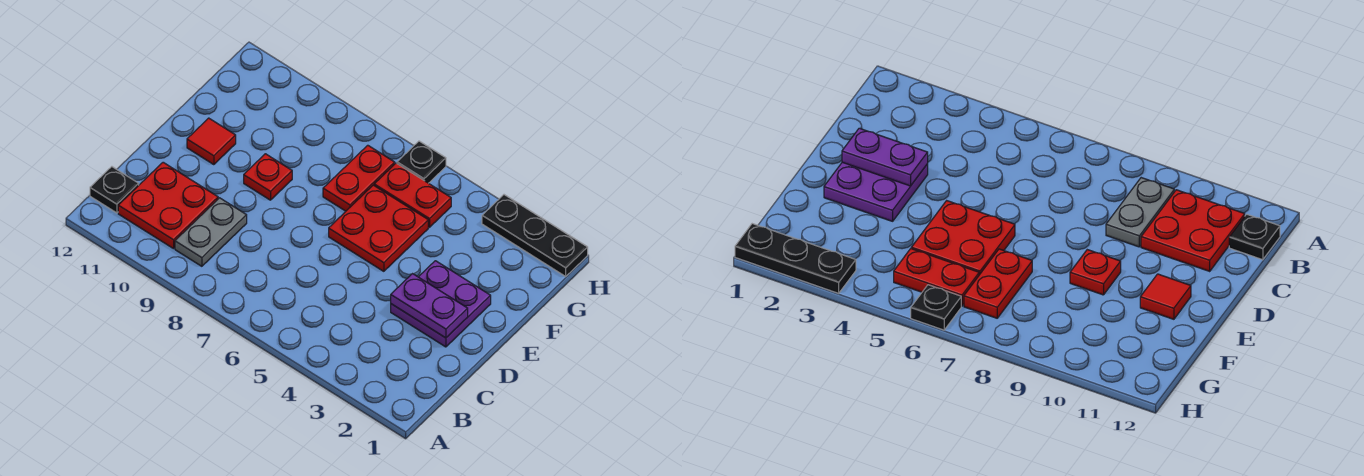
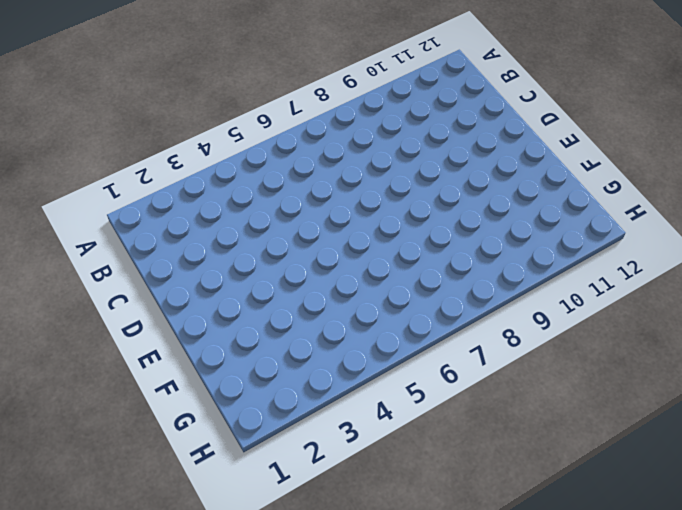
none -> grey 1x2 plate [175,198,247,266]
none -> red 2x2 plate [118,162,218,249]
none -> black 1x1 plate [90,167,139,213]

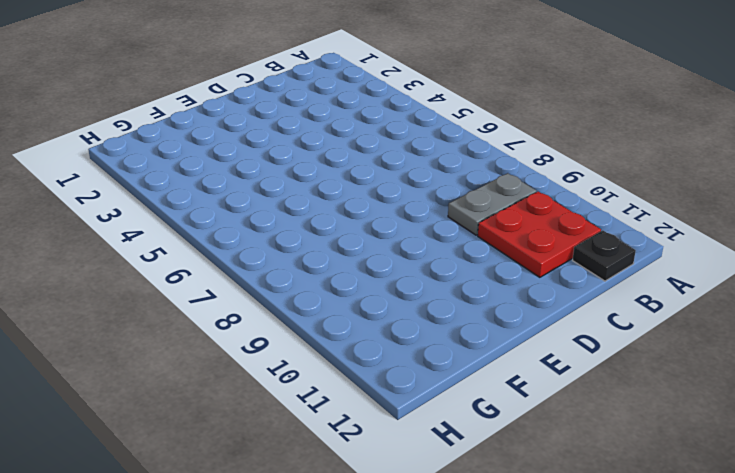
none -> purple 2x2 plate [391,261,491,347]
none -> red 2x2 plate [329,185,428,271]
none -> red 1x1 plate [244,154,292,200]

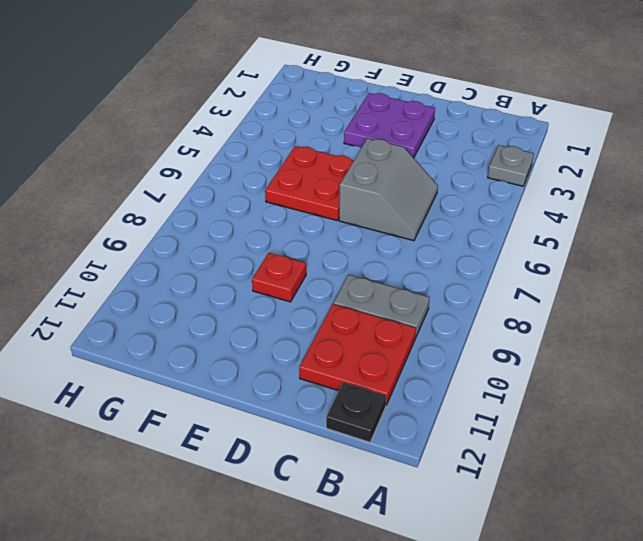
grey 1x1 plate [488,145,534,186] -> none
grey 2x2 slope [339,138,438,241] -> none
none -> red 1x1 tile [187,118,236,165]
none -> red 1x2 plate [323,145,395,211]
none -> red 1x2 plate [374,163,451,227]

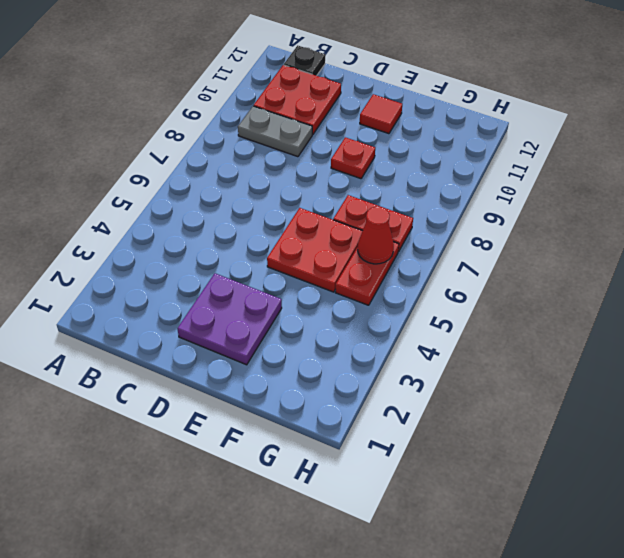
red 1x1 cone [358,207,394,264] -> none
none -> black 1x3 plate [482,195,588,276]
none -> black 1x1 plate [397,141,446,183]
none -> purple 1x2 plate [391,274,468,338]

